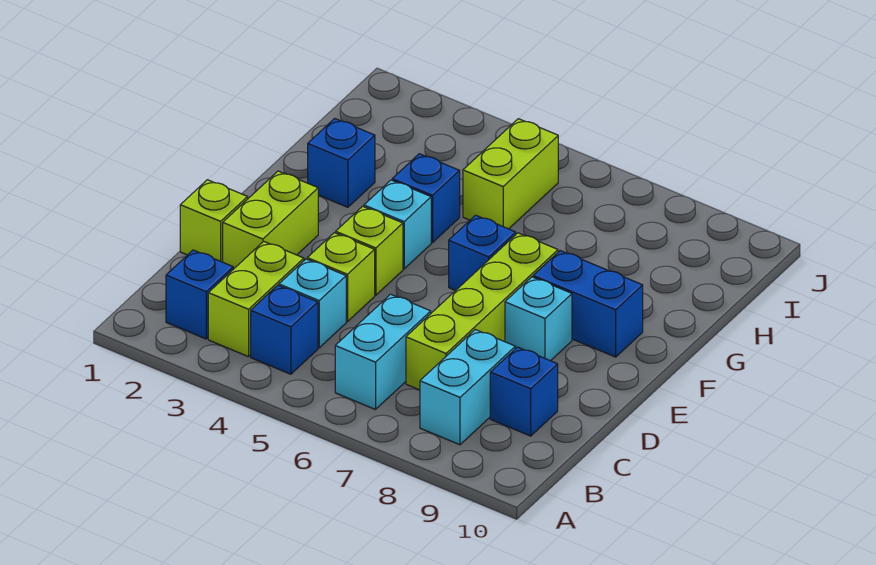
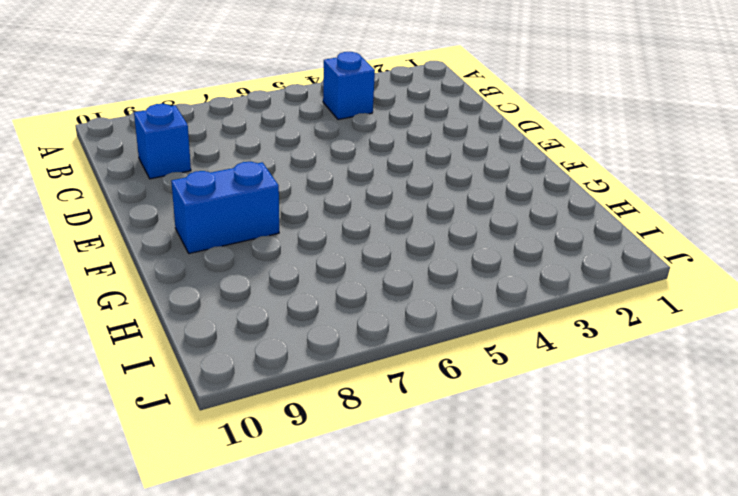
none -> blue 1x1 brick [166,250,233,339]
none -> lime 1x2 brick [208,241,304,357]
none -> cyan 1x2 brick [335,294,431,410]

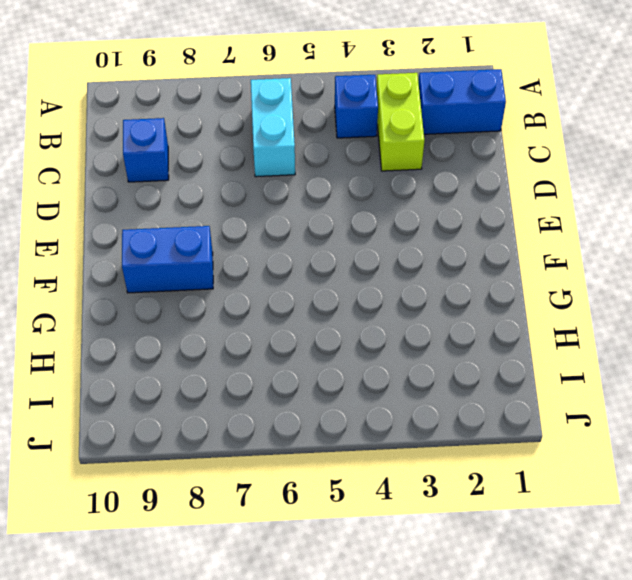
blue 1x2 brick [418,69,506,134] -> blue 1x1 brick [166,250,233,339]
none -> cyan 1x2 brick [420,330,515,445]
none -> cyan 1x1 brick [279,259,346,348]
none -> lime 1x4 brick [406,233,558,390]

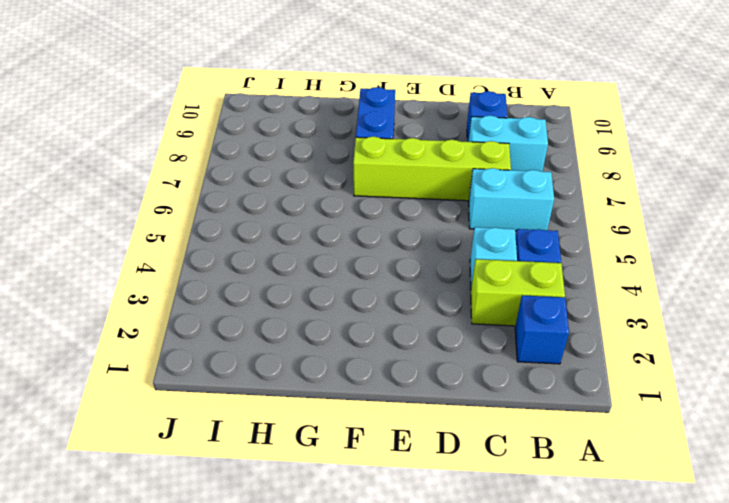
none -> lime 1x1 brick [180,180,248,262]
none -> lime 1x2 brick [223,171,318,269]
none -> lime 1x1 brick [307,233,375,322]

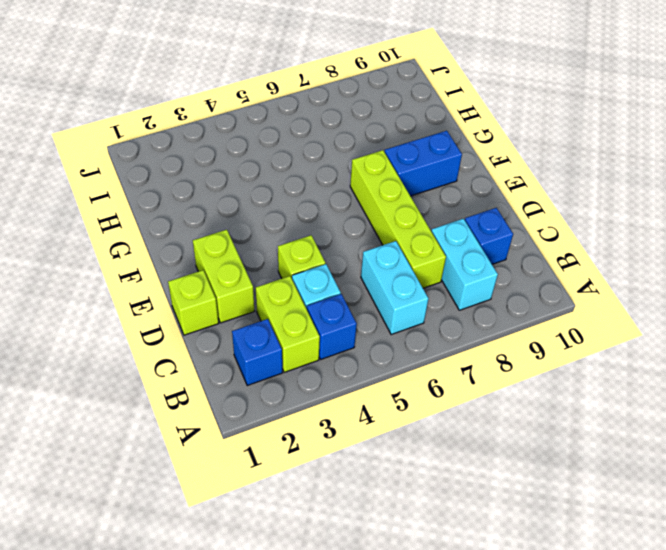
none -> lime 1x1 brick [336,206,403,295]
none -> cyan 1x1 brick [505,277,572,361]
none -> cyan 1x1 brick [364,180,431,269]

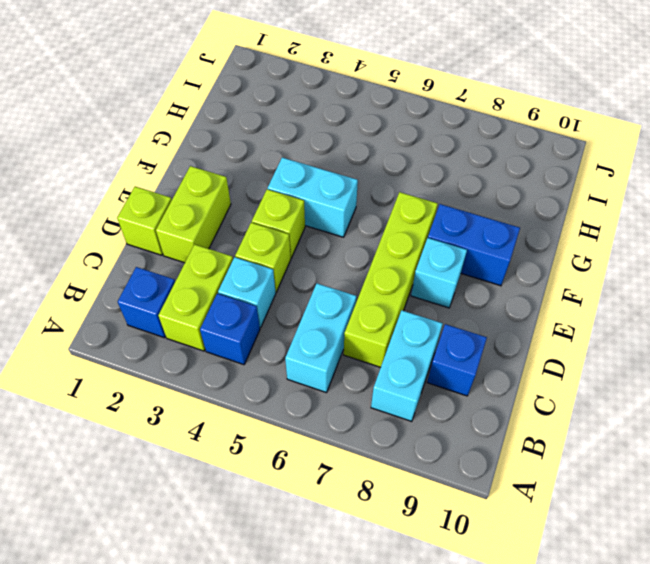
cyan 1x2 brick [268,158,358,237] -> cyan 1x1 brick [364,180,431,269]
none -> blue 1x1 brick [449,215,516,290]
none -> blue 1x1 brick [308,118,375,207]
none -> blue 1x1 brick [392,154,460,243]

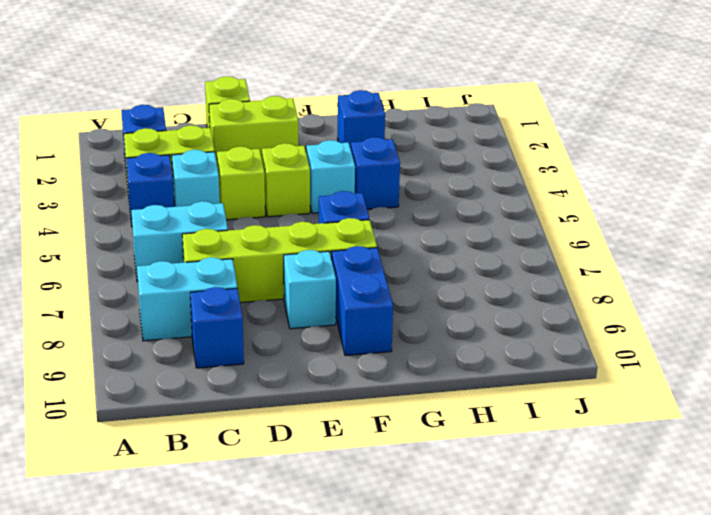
none -> lime 1x2 brick [463,119,558,229]

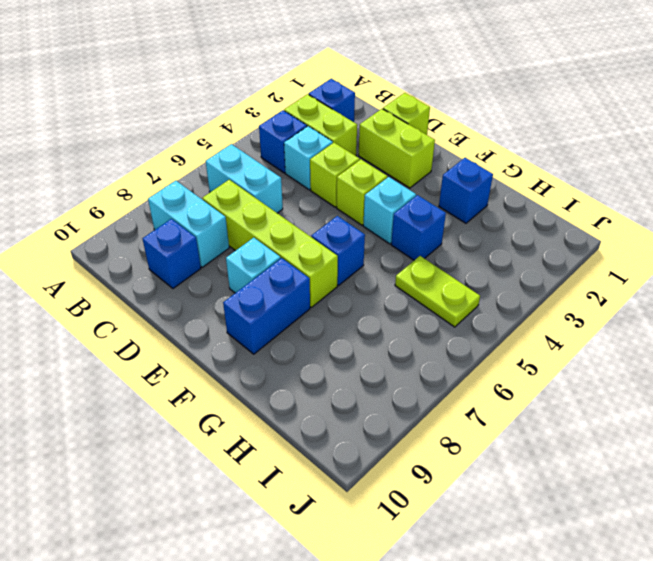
lime 1x2 plate [395,256,480,327] -> lime 1x2 brick [463,119,558,229]

